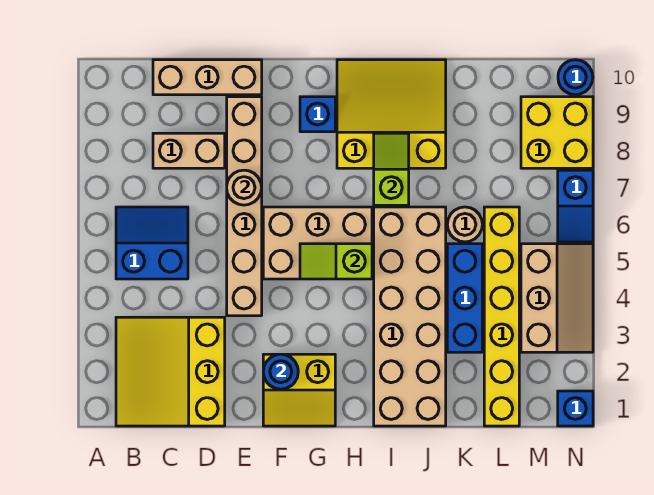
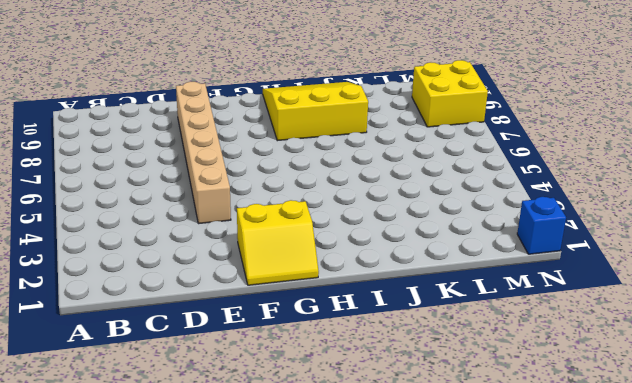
none -> yellow 3x3 slope [116,317,225,426]
none -> blue 2x2 slope [116,207,188,279]
none -> tan 1x2 brick [153,133,225,168]

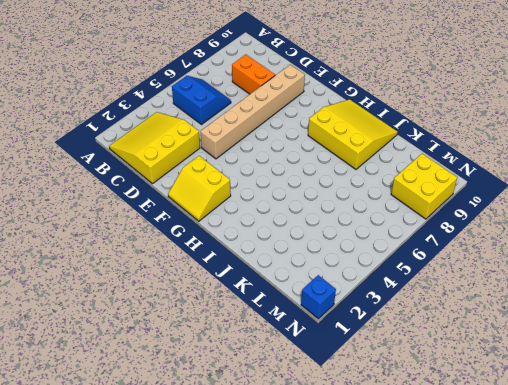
orange 1x2 brick [232,55,275,94] -> tan 1x2 brick [153,133,225,168]
none -> tan 1x3 brick [153,60,262,95]
none -> tan 2x3 brick [263,207,372,279]
none -> blue 1x1 brick [300,97,335,132]

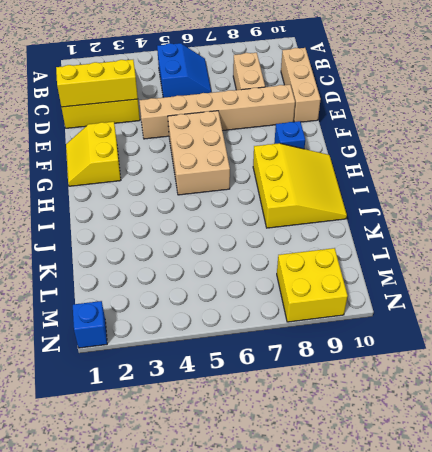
yellow 1x3 brick [56,60,138,107] -> none
none -> tan 2x6 brick [374,207,446,426]
none -> blue 1x3 brick [447,244,482,352]
none -> tan 1x1 round brick [447,207,482,242]

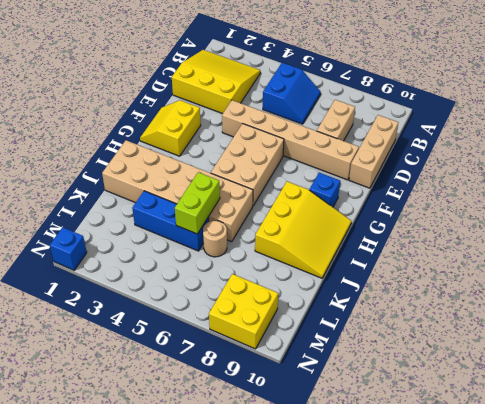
lime 1x2 brick [175,172,220,234] -> none
none -> yellow 1x6 brick [484,207,519,426]
none -> tan 2x3 slope [521,244,593,352]
none -> blue 1x2 slope [558,170,593,242]

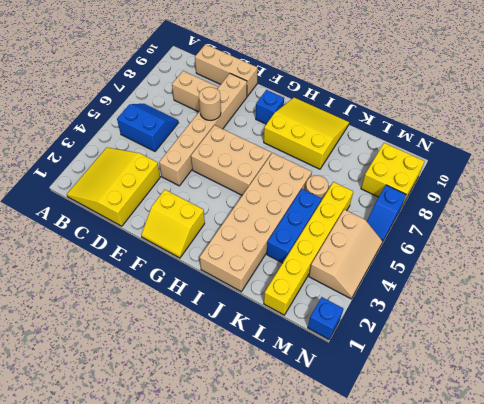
none -> blue 1x1 round brick [558,60,593,95]
none -> blue 1x1 round brick [263,354,298,389]
none -> lime 1x2 slope [300,244,372,279]

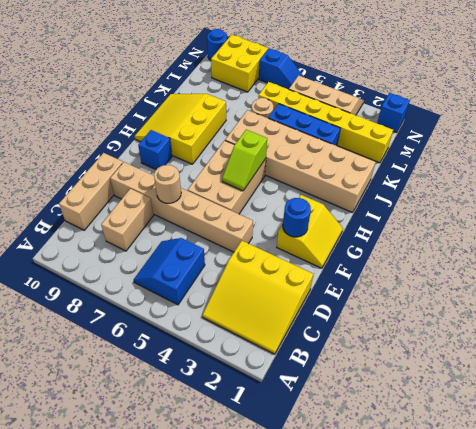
none -> lime 1x2 slope [374,133,409,205]

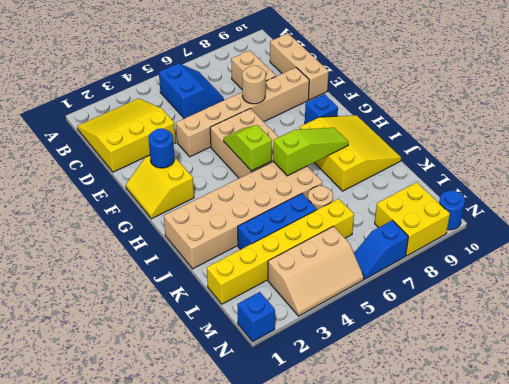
lime 1x3 slope [273,128,348,176] -> lime 1x2 slope [374,133,409,205]

